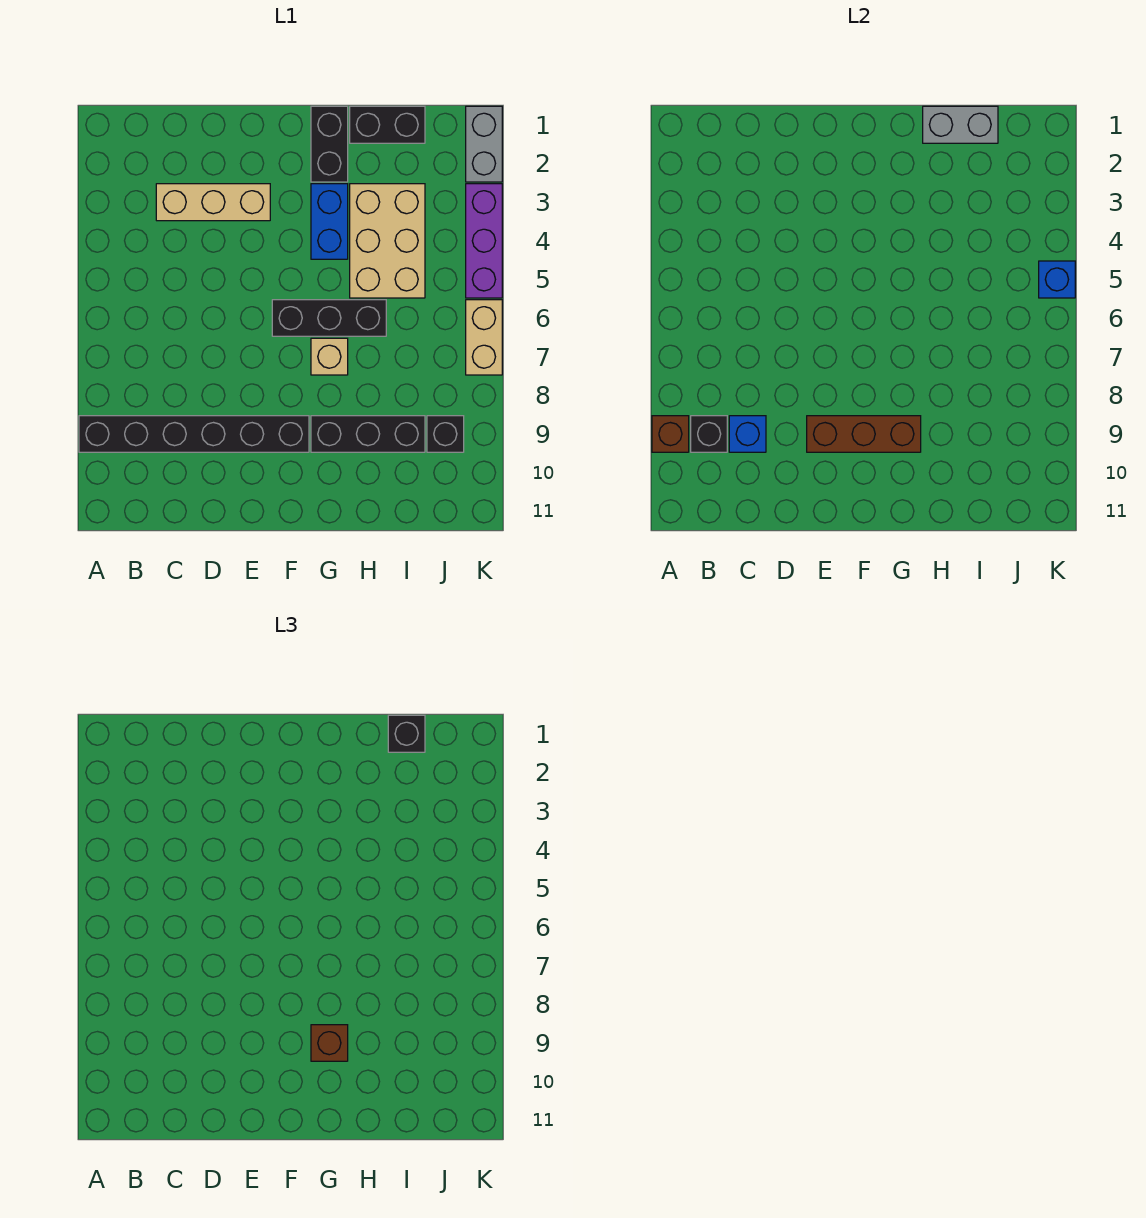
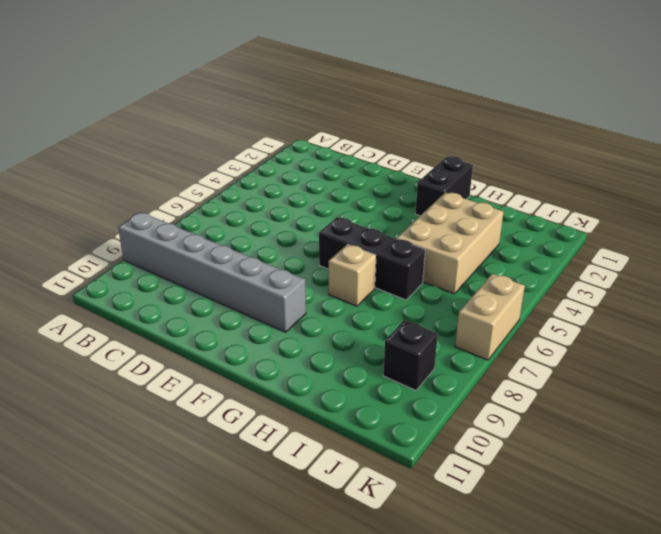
grey 1x6 brick [118,212,306,332] -> black 1x6 brick [79,416,309,452]
none -> tan 1x3 brick [156,184,270,221]
none -> blue 1x2 brick [311,184,348,259]
none -> black 1x3 brick [311,416,425,452]

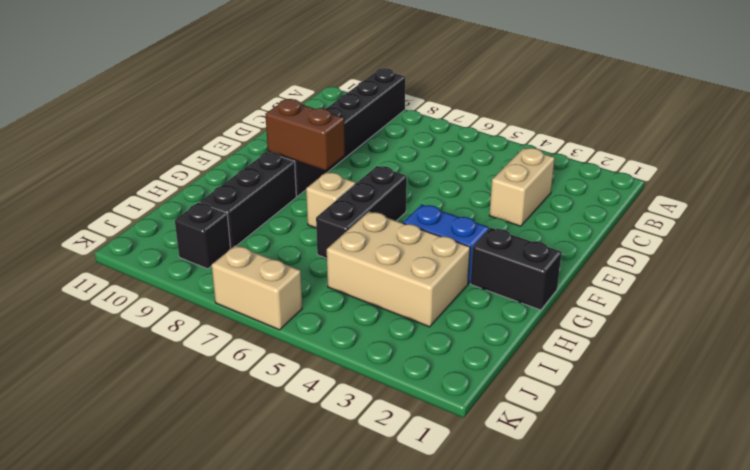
tan 1x2 brick [489,148,555,226] -> tan 1x3 brick [156,184,270,221]
brown 1x2 brick [265,99,345,170] -> brown 1x3 brick [807,416,921,452]
none -> black 1x2 brick [350,106,425,143]
none -> grey 1x2 brick [466,106,502,182]
none -> purple 1x3 brick [466,184,502,298]

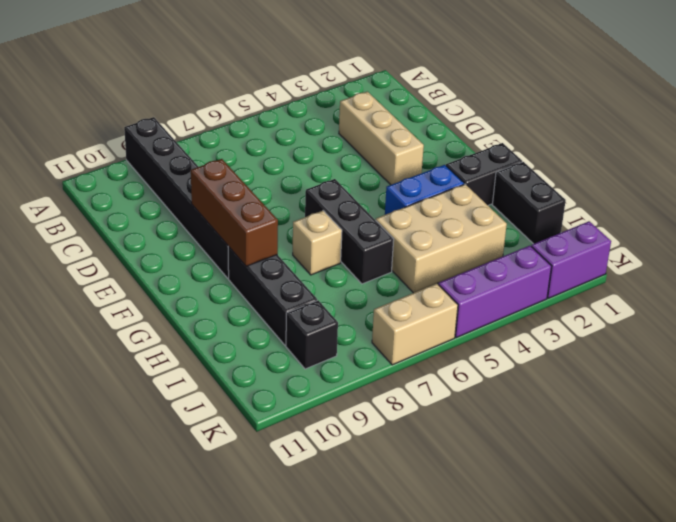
purple 1x2 brick [531,221,611,298] -> grey 1x2 brick [466,106,502,182]
none -> brown 1x1 brick [652,416,689,452]
none -> black 1x1 brick [691,416,727,452]
none -> blue 1x1 brick [729,416,766,452]

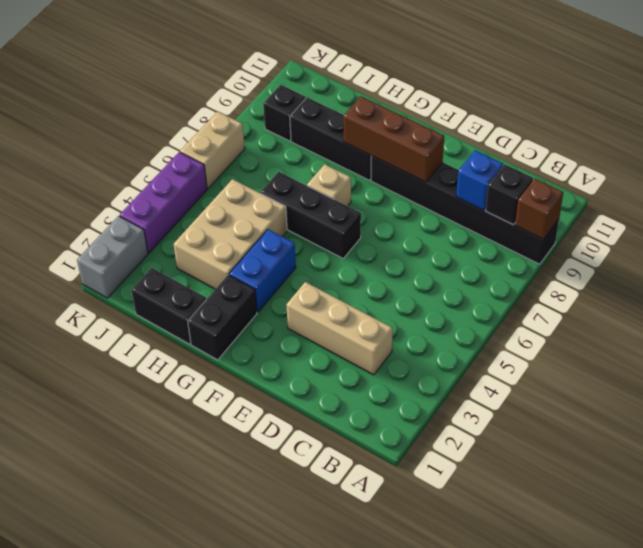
none -> grey 1x2 brick [923,106,998,143]
none -> blue 1x1 brick [1039,261,1075,298]
none -> brown 1x1 brick [311,1025,348,1061]

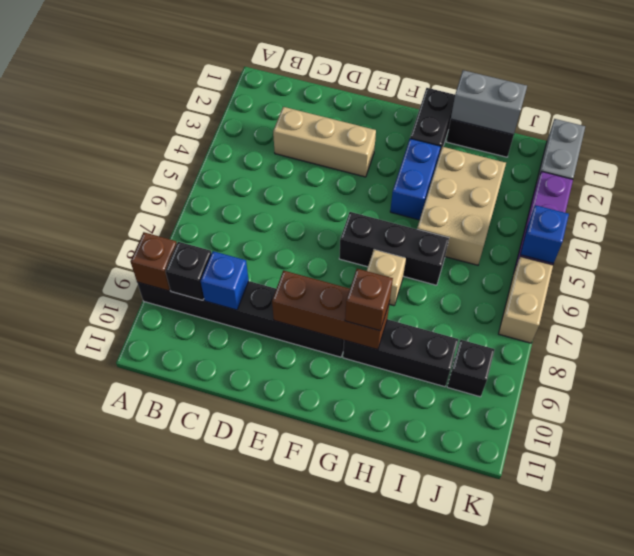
none -> black 1x1 brick [388,715,425,752]

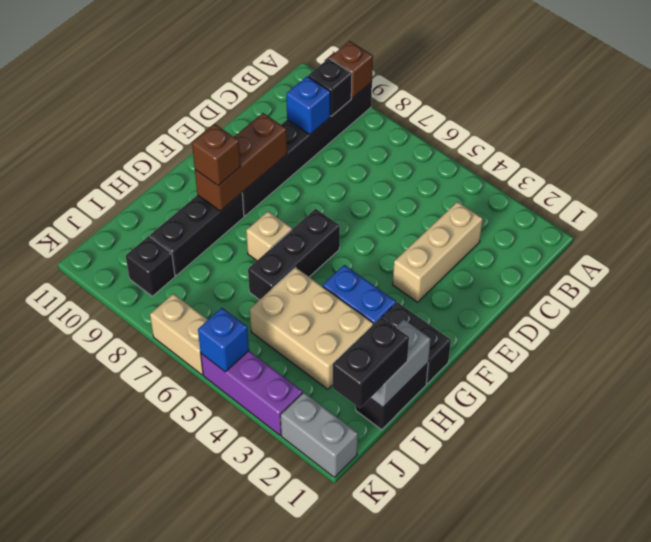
black 1x2 brick [333,317,409,408] -> black 1x1 brick [388,715,425,752]

